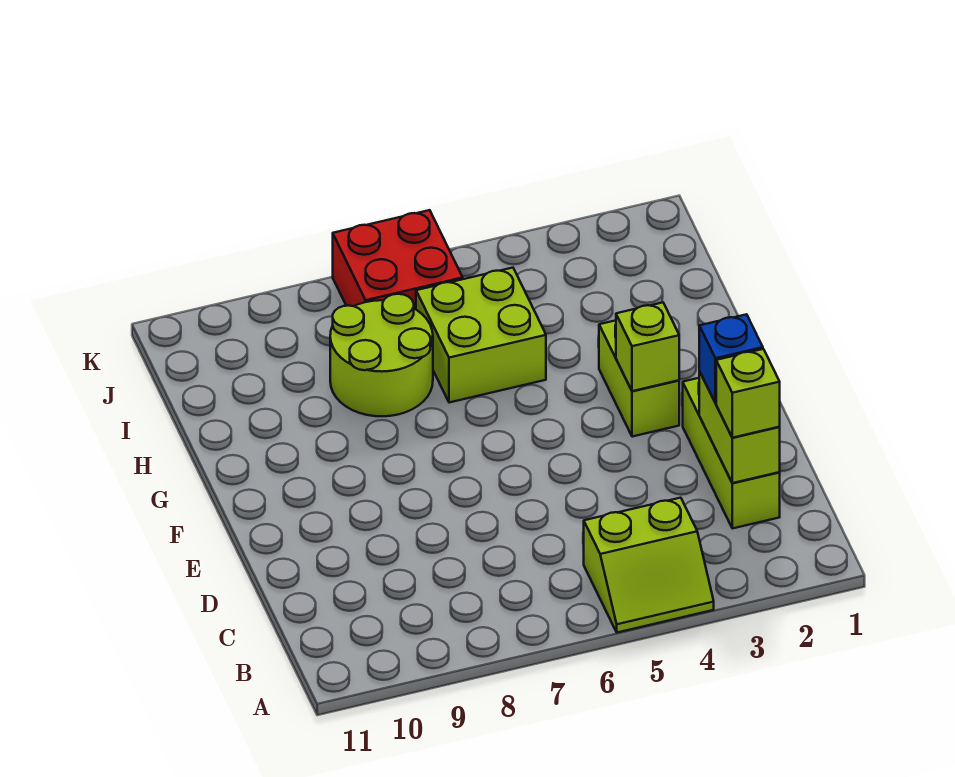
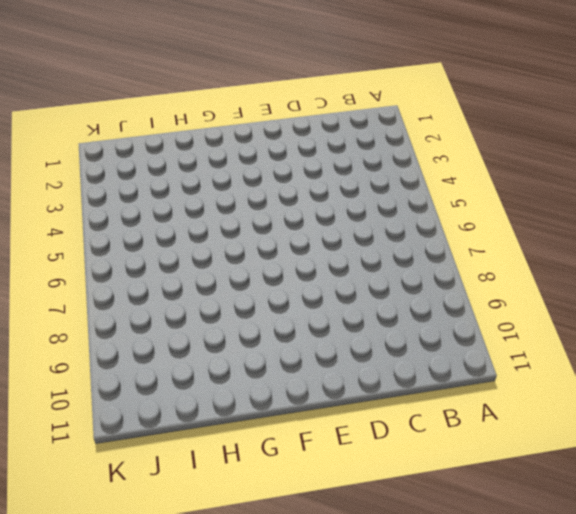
none -> lime 2x2 slope [584,498,714,633]
none -> lime 1x3 brick [683,378,780,528]

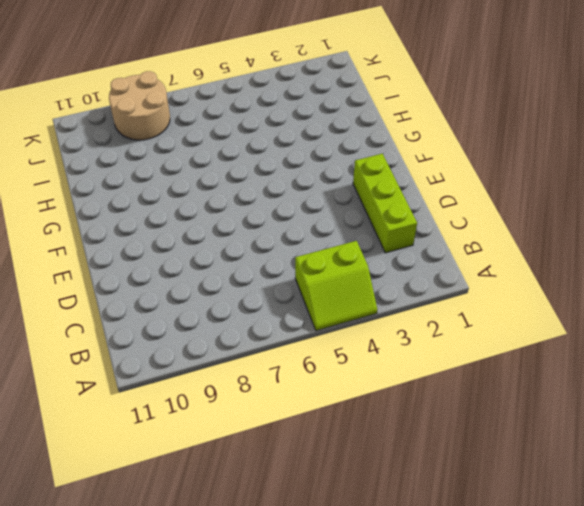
tan 2x2 round brick [109,71,170,140] -> none
none -> lime 1x2 brick [599,320,679,437]
none -> lime 2x2 brick [416,268,546,403]

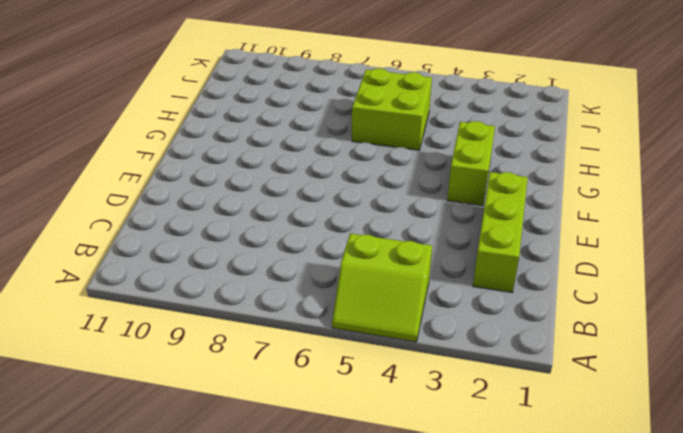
none -> lime 2x2 round brick [330,294,433,416]
none -> red 2x2 brick [333,210,463,309]

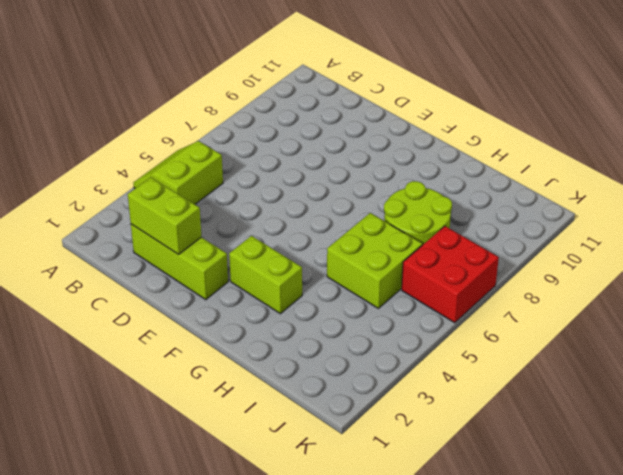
none -> lime 1x1 brick [616,303,679,391]
none -> lime 1x1 brick [716,349,780,438]

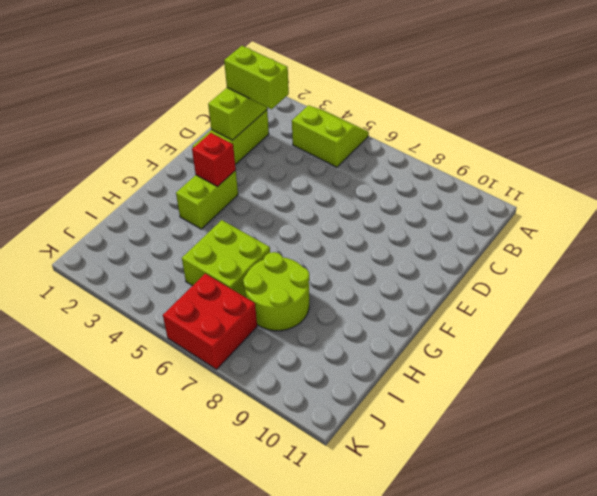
lime 1x2 brick [224,46,289,109] -> lime 1x1 brick [716,349,780,438]
red 1x1 brick [192,133,236,187] -> lime 1x1 brick [616,303,679,391]
none -> blue 1x1 brick [699,314,763,403]

